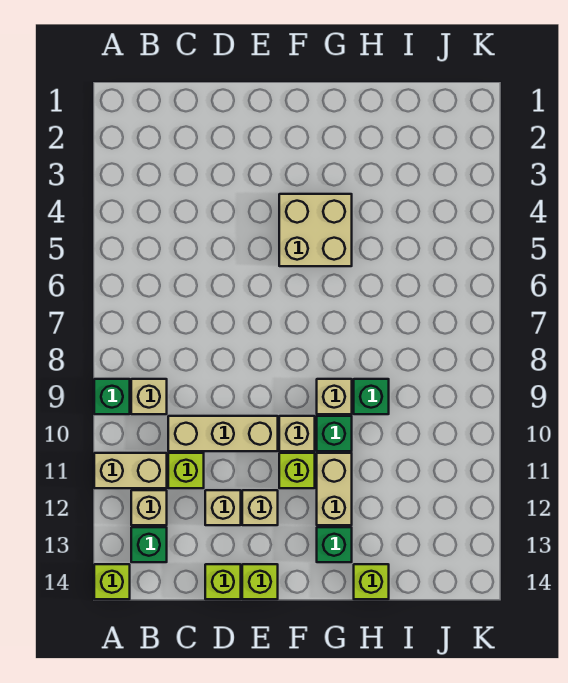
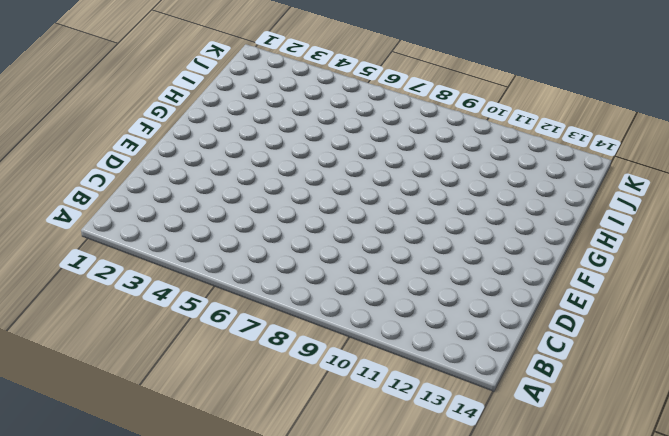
none -> green 1x1 brick [94,379,130,414]
none -> tan 1x2 brick [94,453,167,488]
none -> lime 1x1 brick [94,564,130,599]

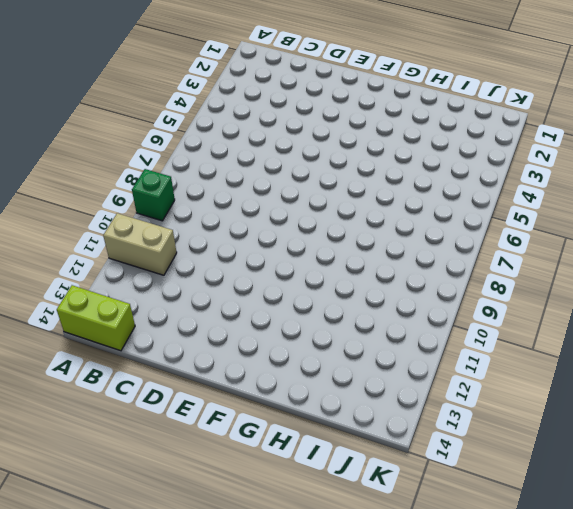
lime 1x2 brick [57,285,135,351] -> lime 1x1 brick [94,564,130,599]
none -> tan 1x1 brick [131,379,167,414]
none -> tan 1x1 brick [131,490,167,525]
none -> green 1x1 brick [131,527,167,562]

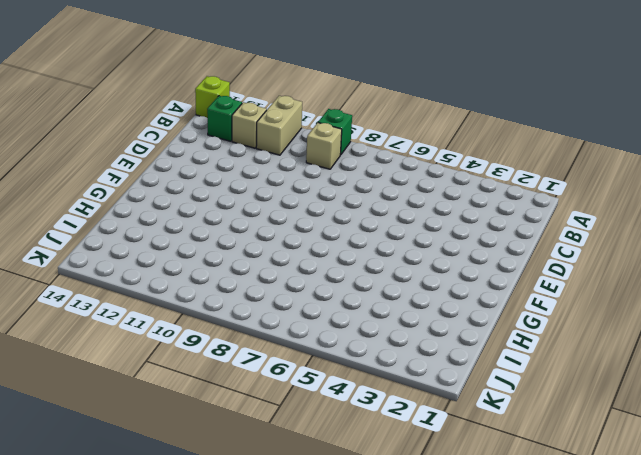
none -> tan 1x3 brick [168,416,278,451]
none -> lime 1x1 brick [168,453,204,488]
none -> tan 1x1 brick [205,490,241,525]

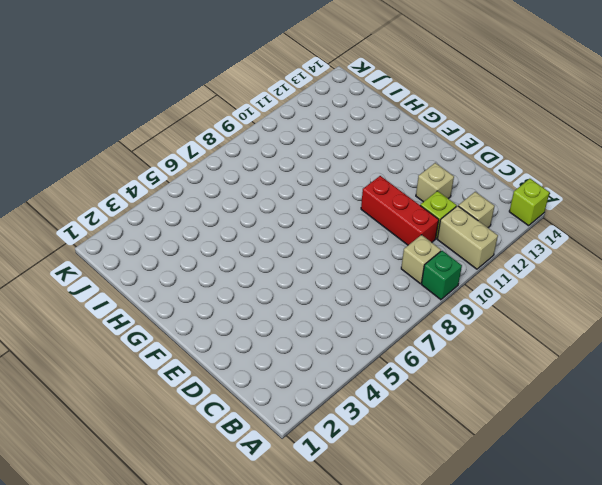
red 1x3 brick [361,176,439,245] -> tan 1x3 brick [168,416,278,451]
none -> green 1x1 brick [131,527,167,562]
none -> lime 1x1 brick [205,564,241,599]
none -> tan 1x1 brick [242,490,278,525]

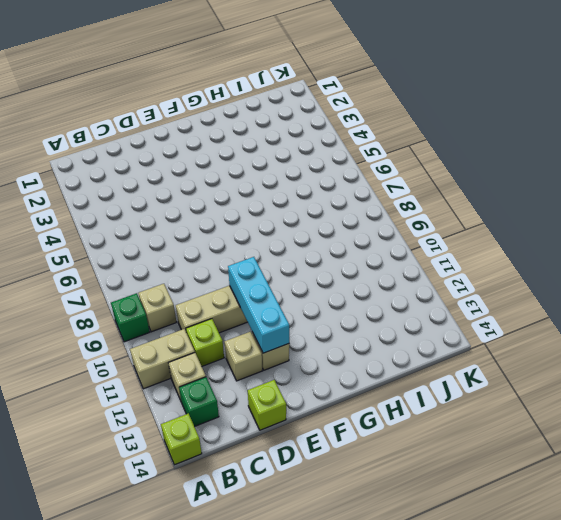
cyan 1x3 brick [228,257,289,353] -> none
none -> lime 1x1 brick [242,564,278,599]
none -> tan 2x2 brick [279,194,352,266]
none -> tan 1x1 brick [279,416,315,451]

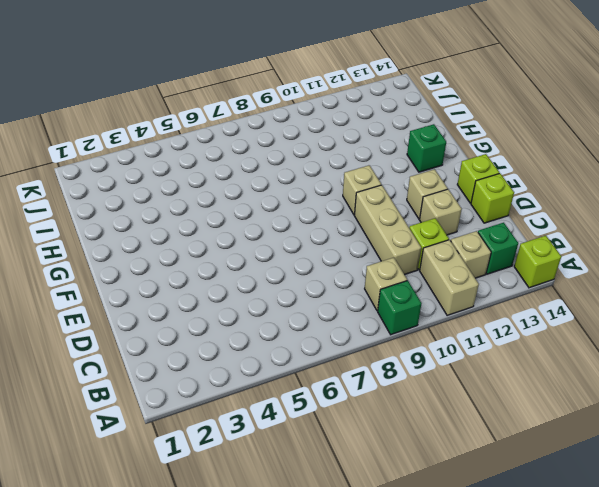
none -> tan 2x2 brick [279,194,352,266]
none -> lime 1x1 brick [279,453,315,488]
none -> tan 1x1 brick [317,379,352,414]

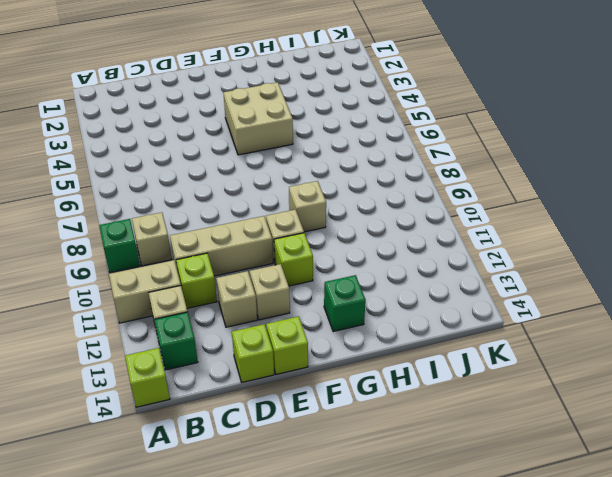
none -> green 1x1 brick [317,416,352,451]
none -> tan 1x2 brick [317,453,352,525]
none -> green 1x1 brick [354,379,389,414]

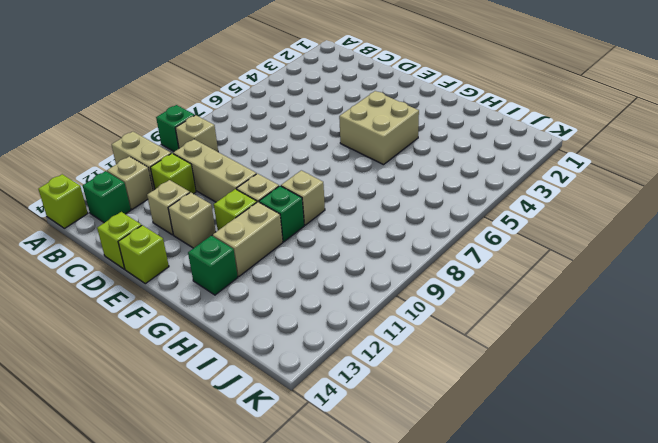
none -> green 1x1 brick [354,379,389,414]
none -> lime 1x1 brick [354,564,389,599]

